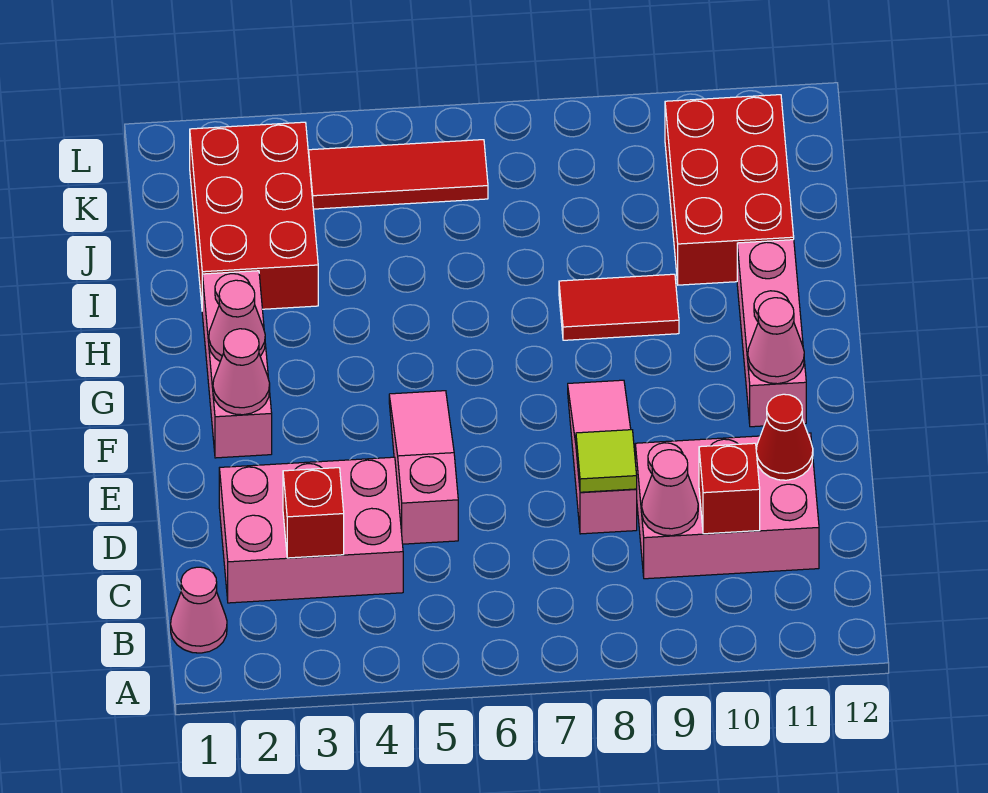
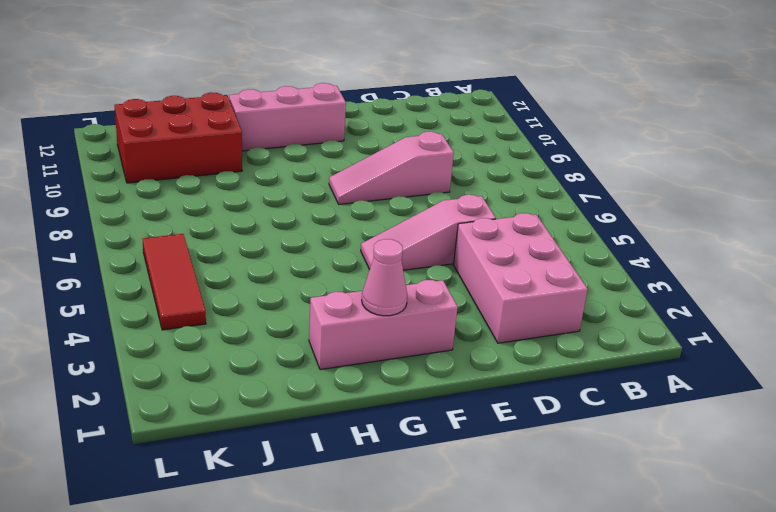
none -> pink 1x1 cone [171,567,227,653]
none -> pink 2x3 brick [635,433,819,579]
none -> red 1x2 tile [559,274,679,340]

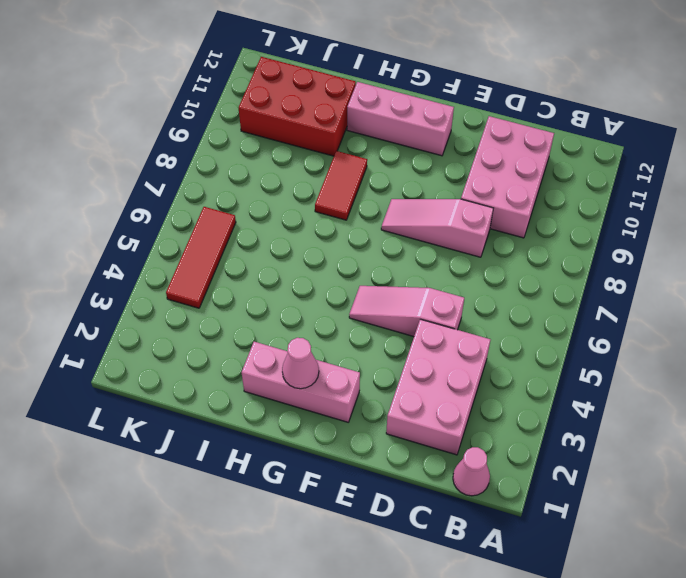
none -> red 2x3 brick [190,122,318,309]
none -> red 1x1 brick [283,468,344,558]
none -> pink 1x1 cone [642,450,698,536]

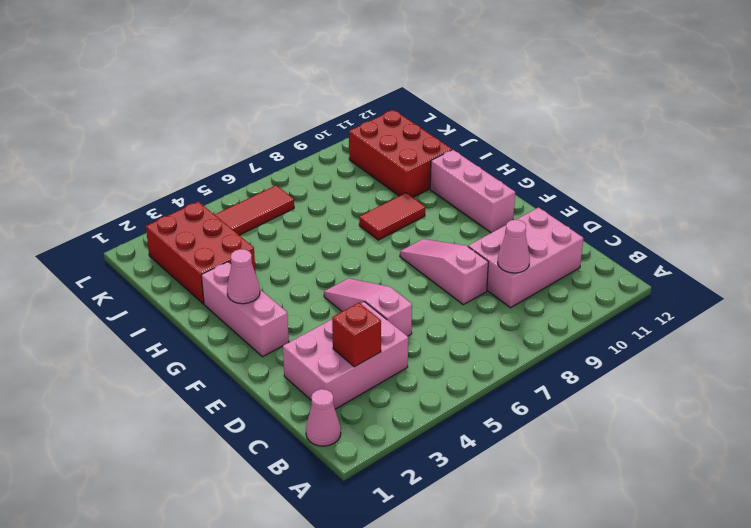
none -> red 1x1 brick [699,443,760,534]
none -> lime 1x1 tile [576,430,637,492]
none -> red 1x1 cone [756,394,813,480]

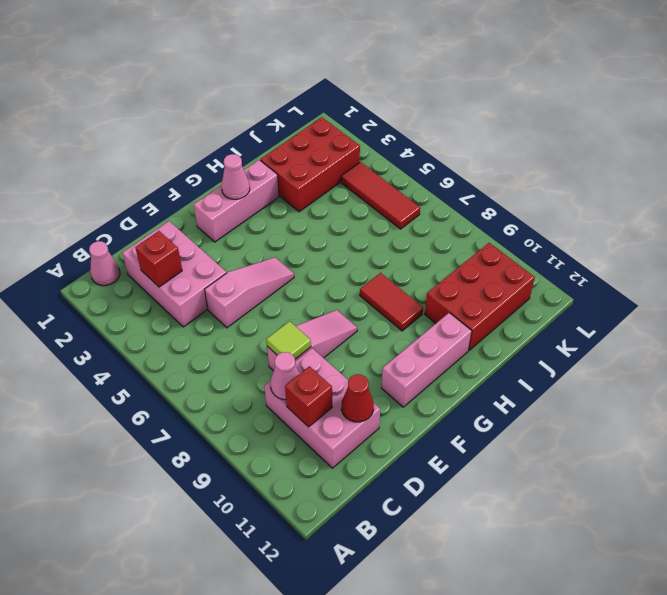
none -> pink 1x1 cone [213,329,270,415]
none -> pink 1x1 cone [748,298,804,384]

